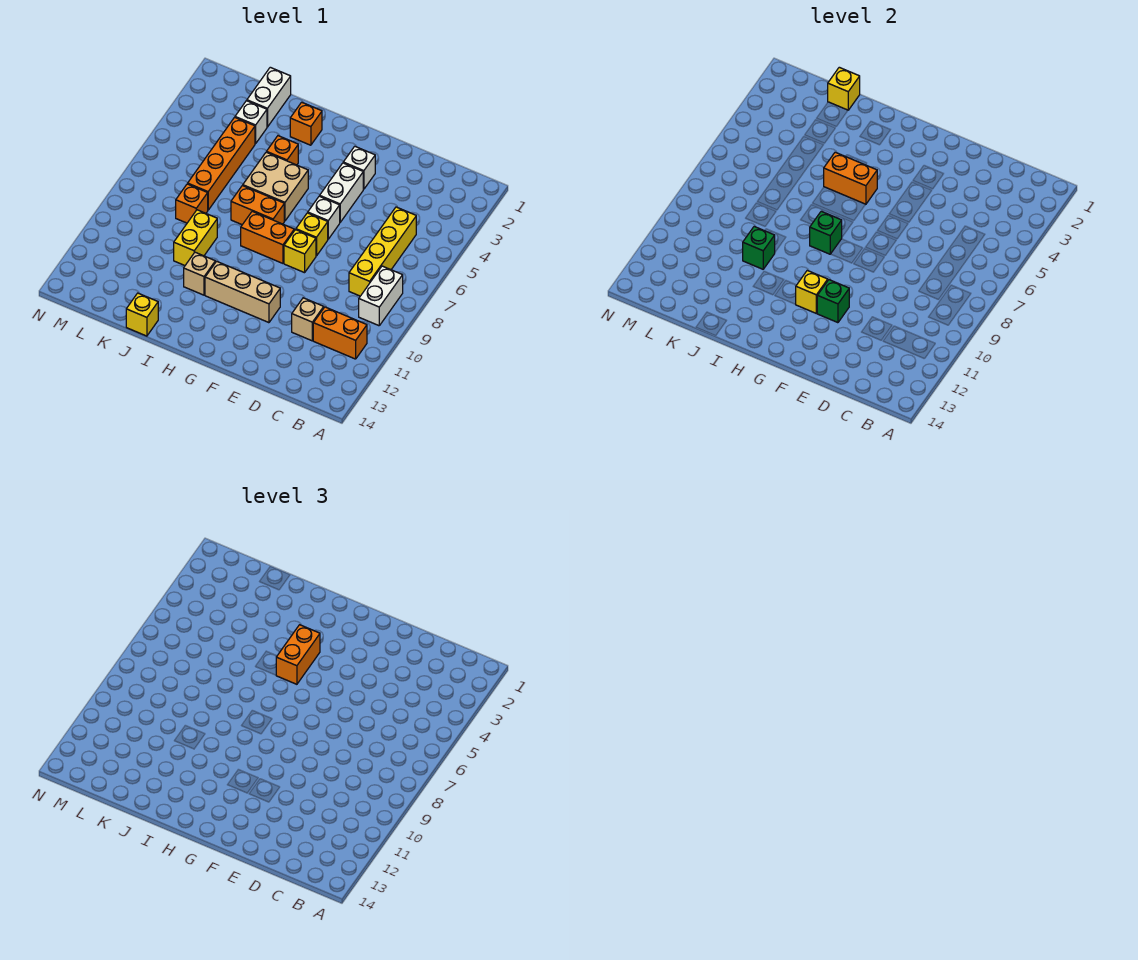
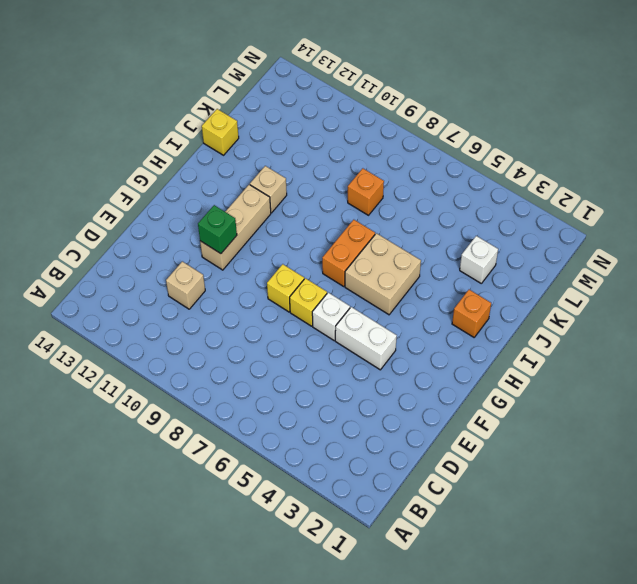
none -> white 1x2 brick [359,266,403,326]
none -> orange 1x2 brick [313,307,367,359]
none -> yellow 1x4 brick [349,207,416,296]

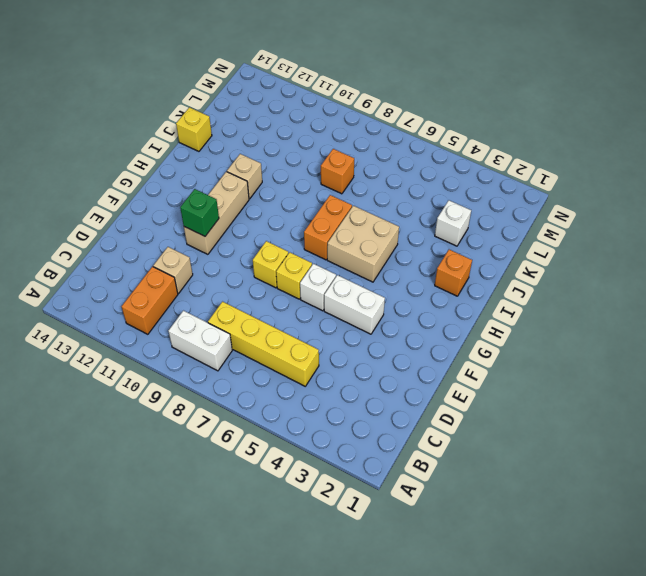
none -> white 1x1 brick [343,146,375,189]
none -> orange 1x2 brick [241,211,294,263]
none -> orange 1x1 brick [267,136,298,165]

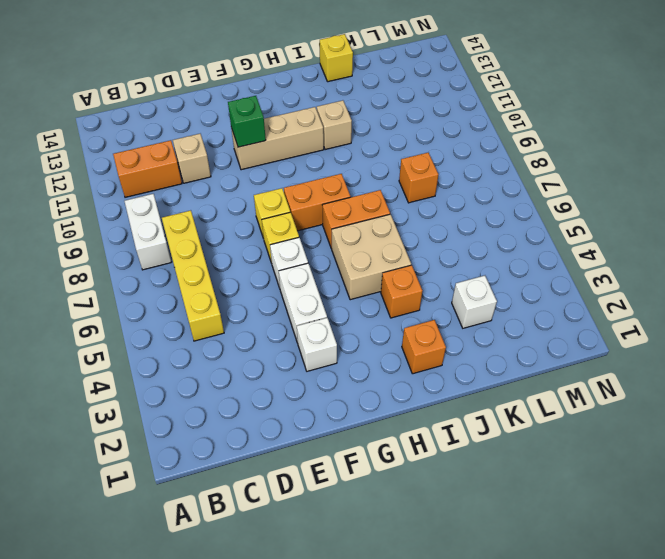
none -> yellow 1x2 brick [174,210,217,265]
none -> white 1x2 brick [247,67,291,127]
none -> orange 1x4 brick [188,117,255,210]

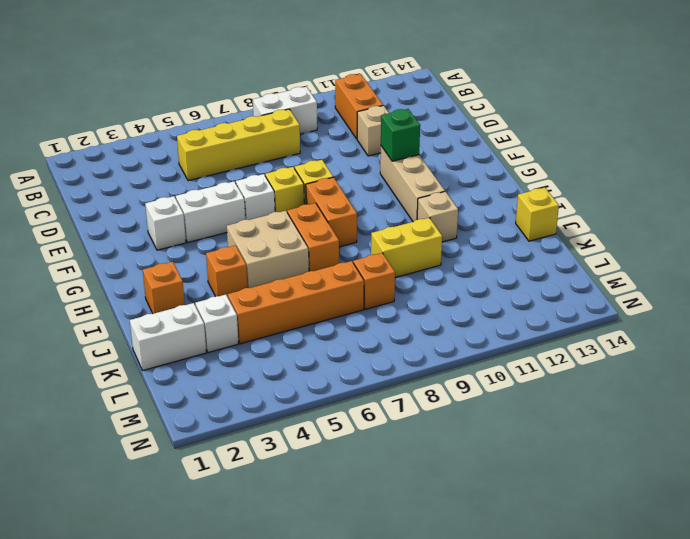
none -> yellow 1x1 brick [796,271,828,313]
none -> orange 1x2 brick [824,152,877,205]
none -> green 1x1 brick [810,211,842,254]

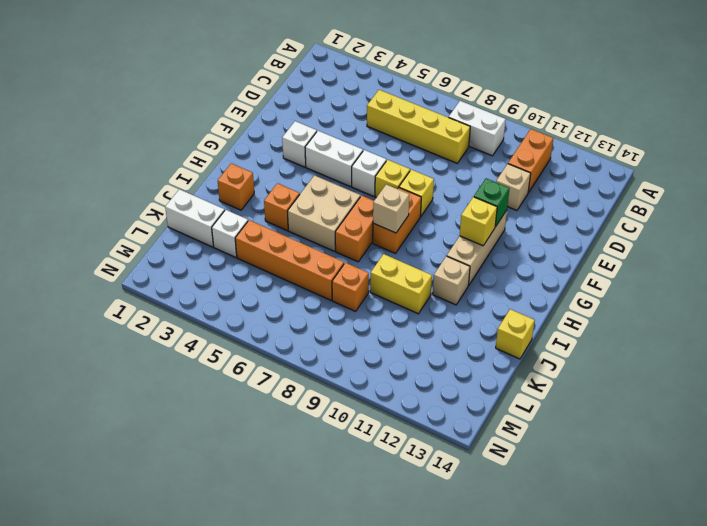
tan 1x1 brick [373,184,409,233] -> green 1x1 brick [810,211,842,254]
none -> orange 1x2 brick [824,152,877,205]
none -> green 1x1 brick [743,227,775,269]
none -> yellow 1x1 brick [828,67,860,110]

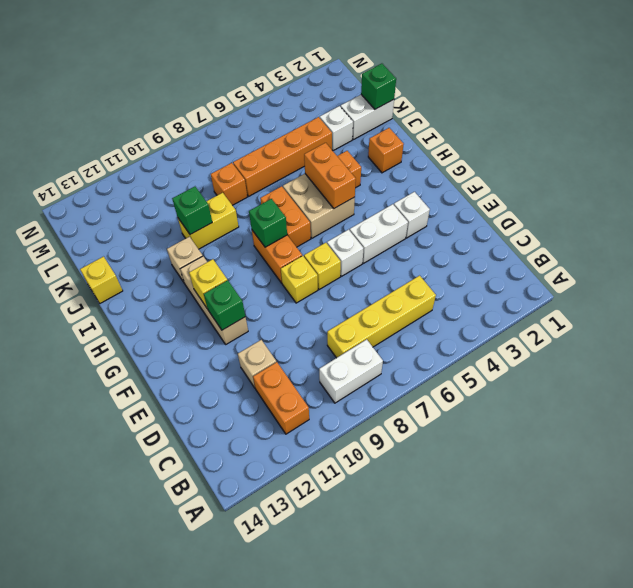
green 1x1 brick [361,64,396,109] -> yellow 1x1 brick [828,67,860,110]
none -> orange 1x2 brick [276,625,320,684]

